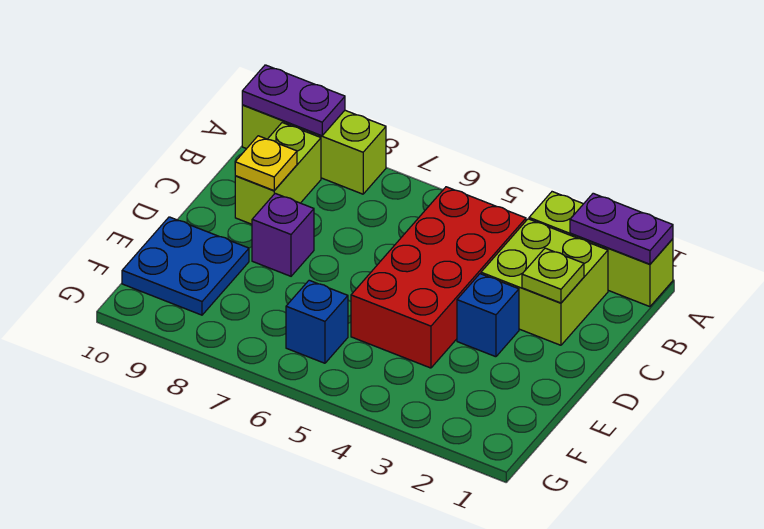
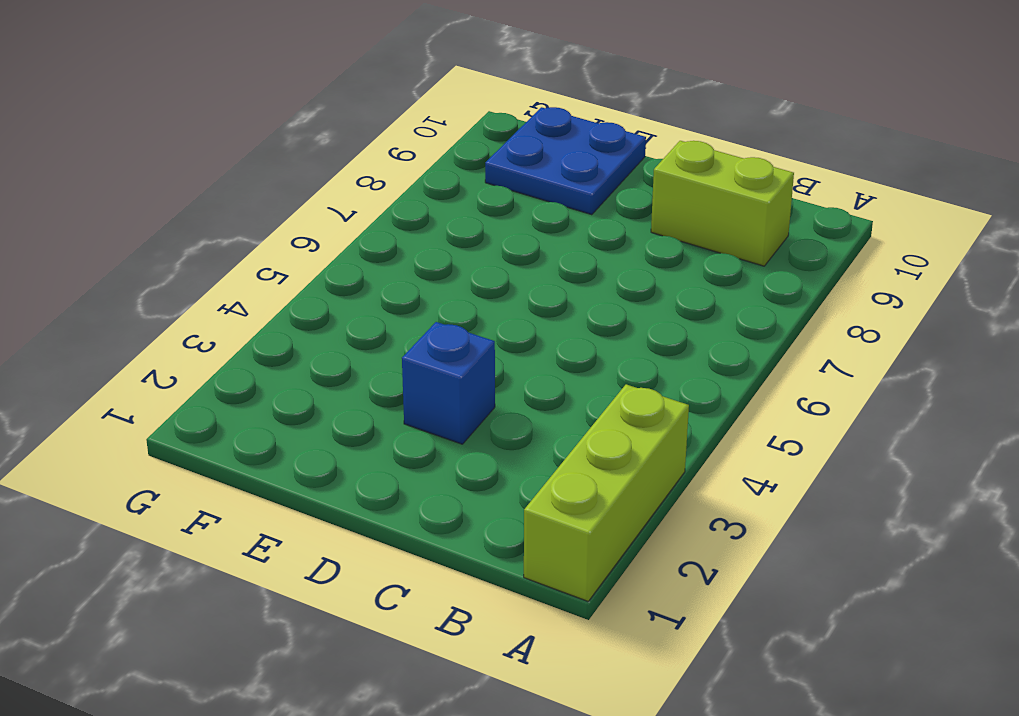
none -> lime 1x3 brick [242,105,386,194]
none -> lime 2x2 brick [481,219,608,345]
none -> red 2x4 brick [351,187,526,368]

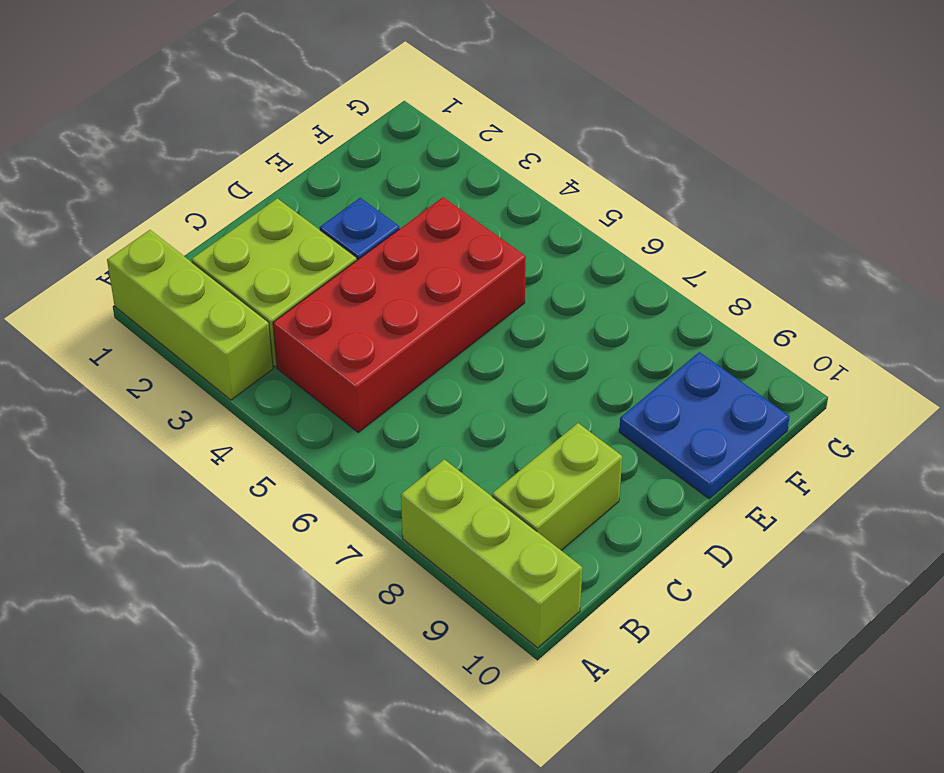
none -> purple 1x1 brick [252,193,314,276]
none -> blue 1x1 brick [286,280,348,363]
none -> purple 1x2 plate [570,193,673,264]

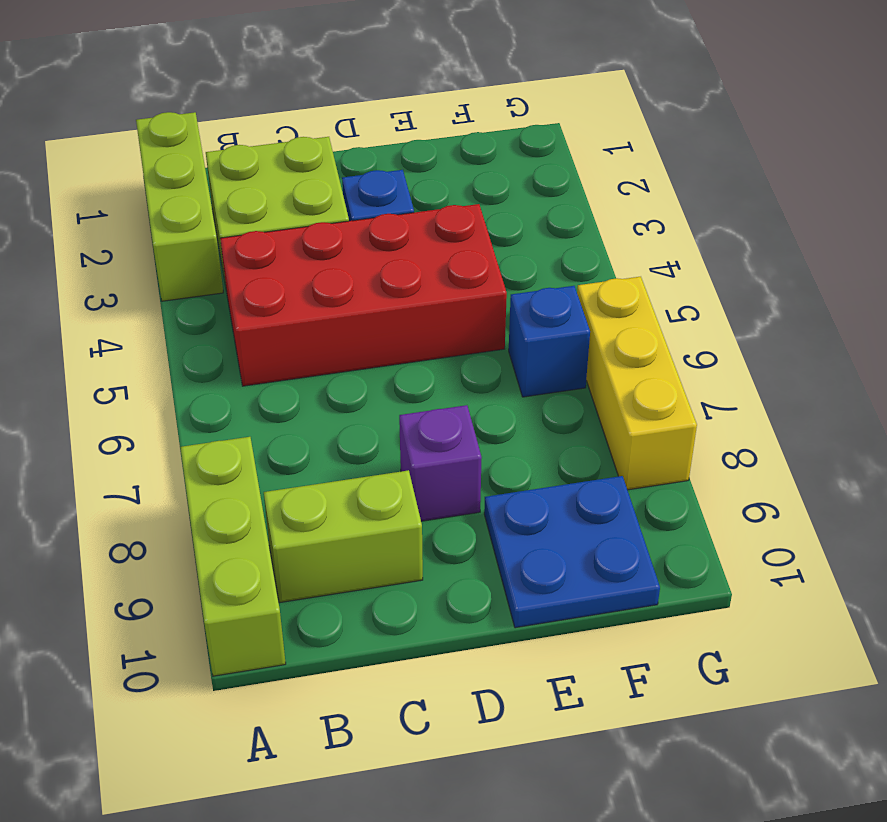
yellow 1x3 brick [577,277,697,490] -> none
none -> purple 1x2 plate [570,193,673,264]
none -> purple 1x2 plate [242,65,345,136]
none -> lime 1x1 plate [522,248,584,303]

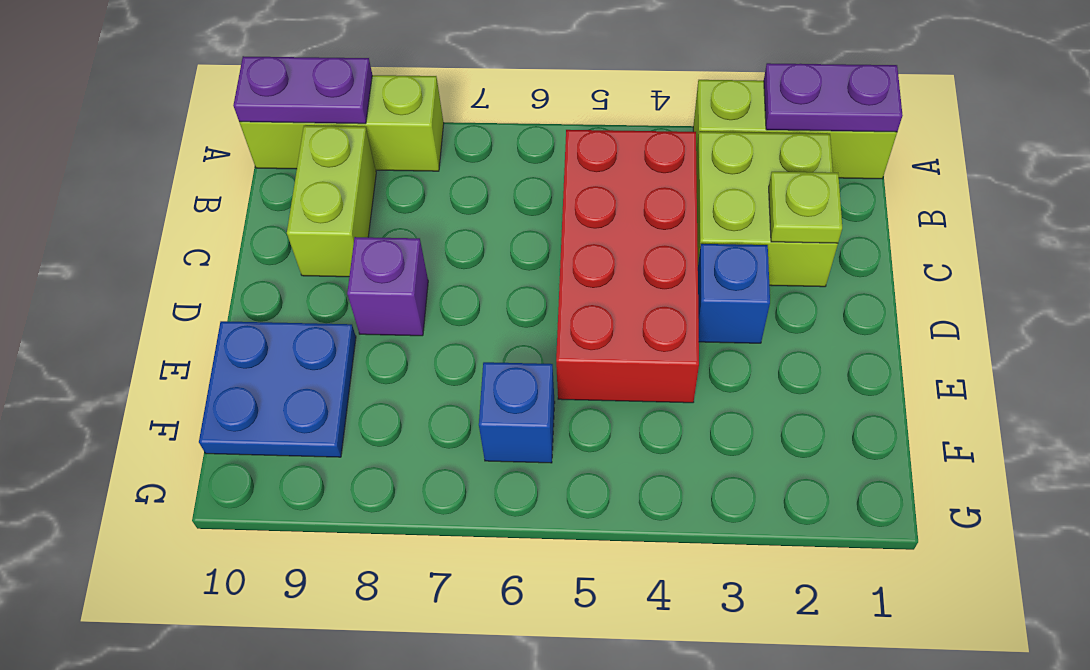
none -> yellow 1x1 plate [235,136,297,190]

